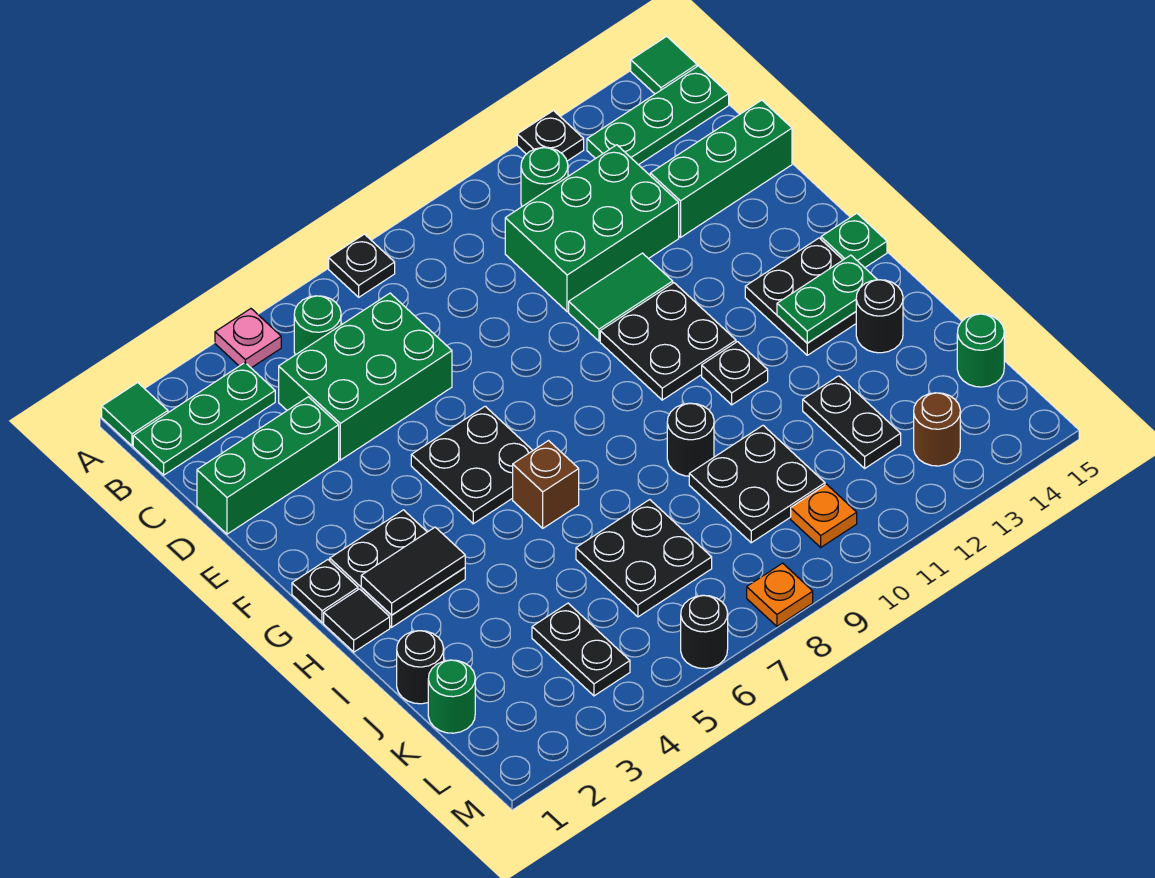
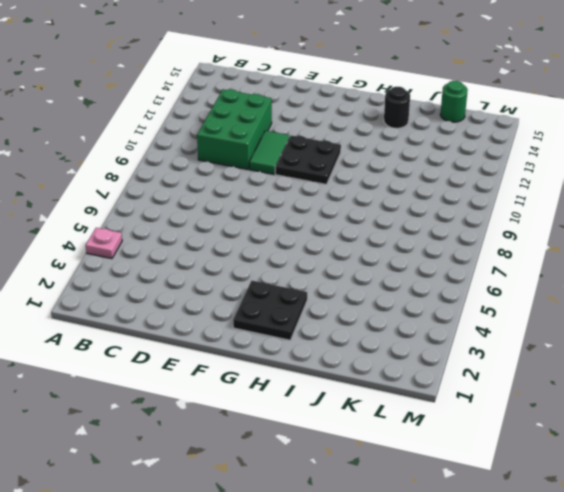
none -> green 1x1 tile [102,383,168,446]
none -> black 1x1 plate [329,234,395,297]
none -> black 1x1 plate [517,111,584,161]
none -> green 1x1 tile [631,36,697,94]

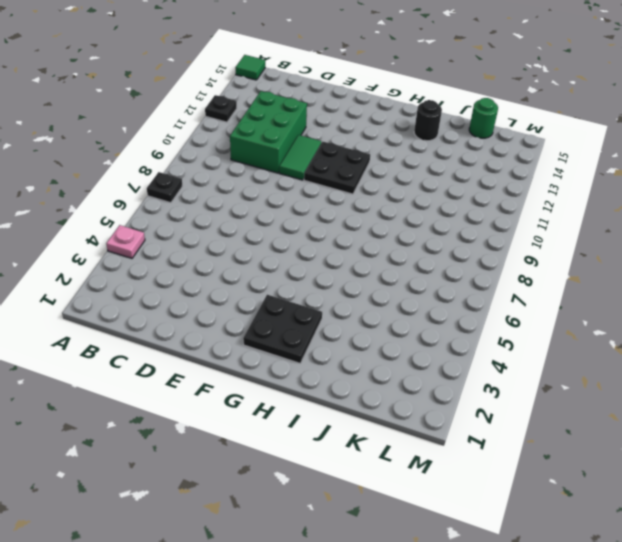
none -> green 1x1 tile [102,383,168,446]
none -> green 1x3 plate [133,363,275,475]
none -> green 1x1 round brick [294,296,341,355]
none -> green 1x1 round brick [521,148,568,206]

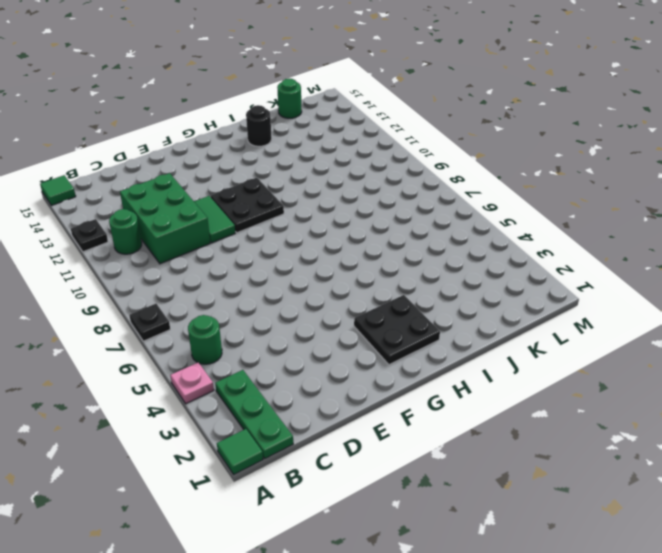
none -> green 1x3 plate [587,66,729,165]
none -> green 2x3 brick [279,293,452,460]
none -> green 1x3 brick [197,397,339,534]
none -> green 1x3 brick [650,100,792,237]

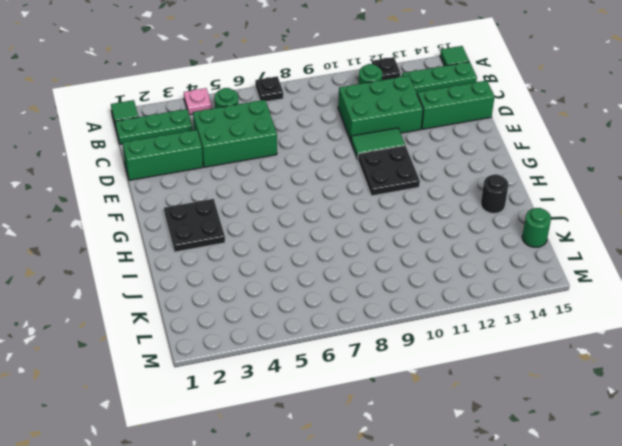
none -> black 2x2 plate [411,406,533,524]
none -> black 1x1 plate [292,560,358,623]
none -> black 2x2 plate [745,238,856,355]
none -> green 1x1 plate [821,213,887,268]

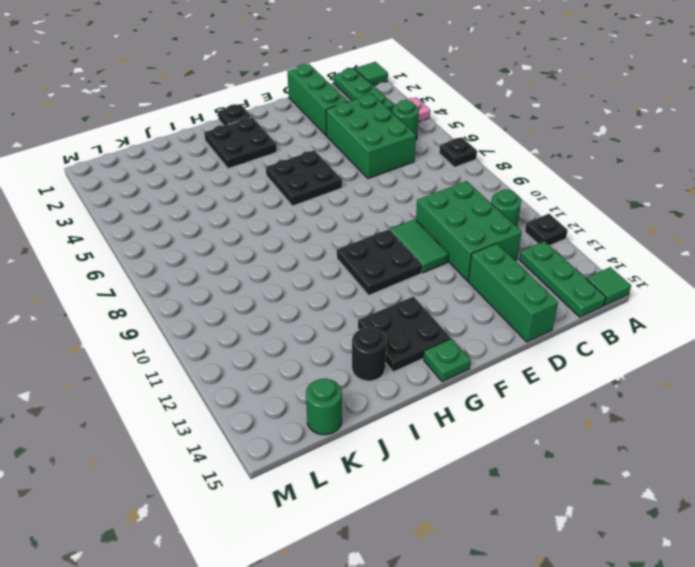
none -> black 1x1 tile [324,589,390,652]
none -> brown 1x1 brick [513,441,579,528]
none -> black 1x1 plate [702,342,768,405]
none -> black 1x1 round brick [667,403,714,476]

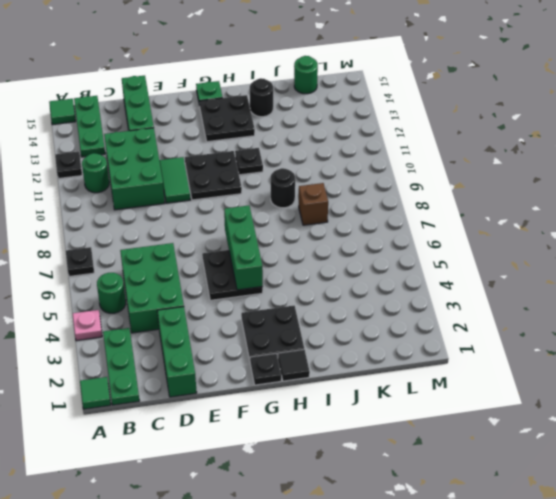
green 1x3 brick [224,206,263,290] -> none
brown 1x1 brick [299,183,328,225] -> brown 1x1 brick moved to [513,441,579,528]
none -> black 1x1 round brick [397,631,444,704]
none -> black 2x2 plate [576,500,712,617]
none -> black 2x2 plate [689,426,825,543]
none -> black 1x2 plate [803,376,901,468]

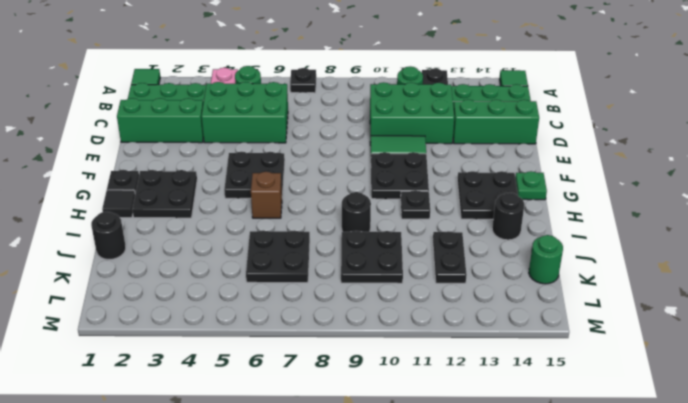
none -> green 1x1 round brick [428,660,475,733]
none -> black 1x2 plate [532,603,630,696]
none -> orange 1x1 plate [791,484,857,547]
none -> brown 1x1 round brick [914,393,960,466]

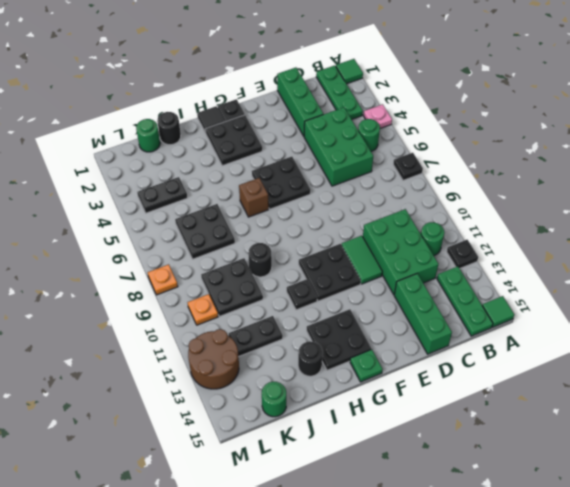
brown 2x2 round brick [188,329,239,389] -> brown 1x1 round brick [914,393,960,466]
none -> black 1x1 round brick [681,595,728,669]
none -> black 1x2 tile [361,527,465,615]
none -> green 1x2 plate [777,255,877,343]

